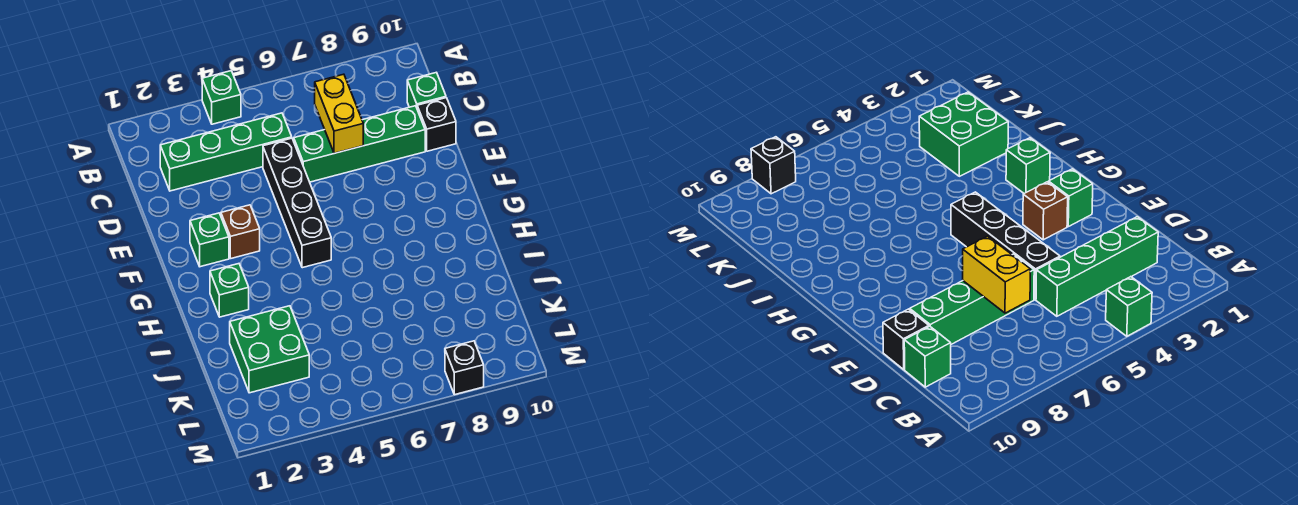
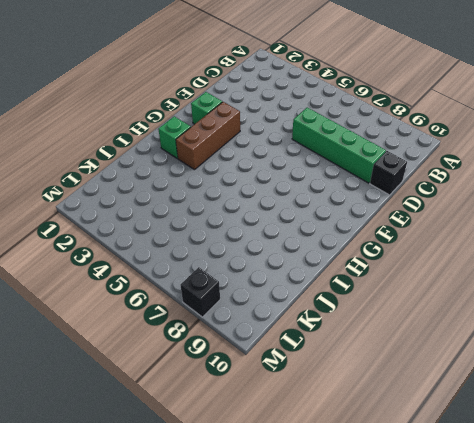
brown 1x3 brick [176,102,240,170] -> brown 1x1 brick [221,205,260,259]
none -> green 1x1 brick [202,71,241,124]
none -> green 1x4 brick [160,113,292,191]
none -> green 1x1 brick [407,72,446,107]

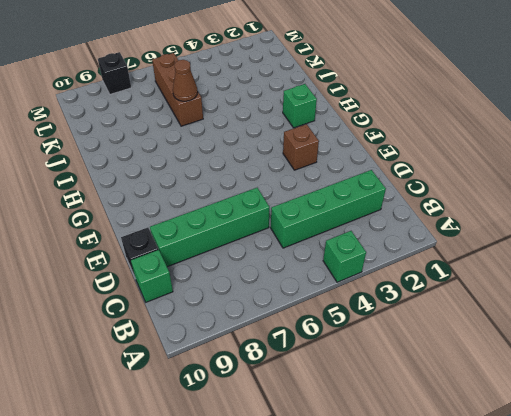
brown 1x3 brick [152,53,203,126] -> none
brown 1x1 cone [173,60,198,101] -> none
none -> black 1x4 brick [263,138,331,268]
none -> green 1x1 brick [190,213,229,267]
none -> green 2x2 brick [230,306,309,393]

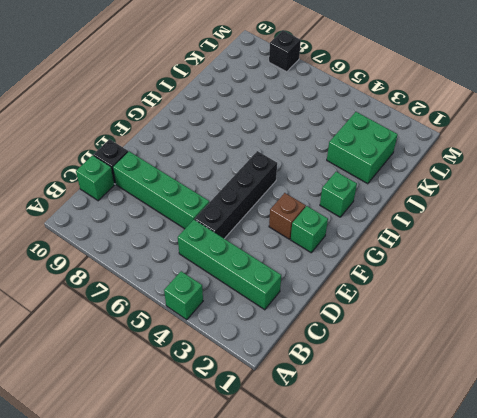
none -> yellow 1x2 brick [315,74,363,153]

